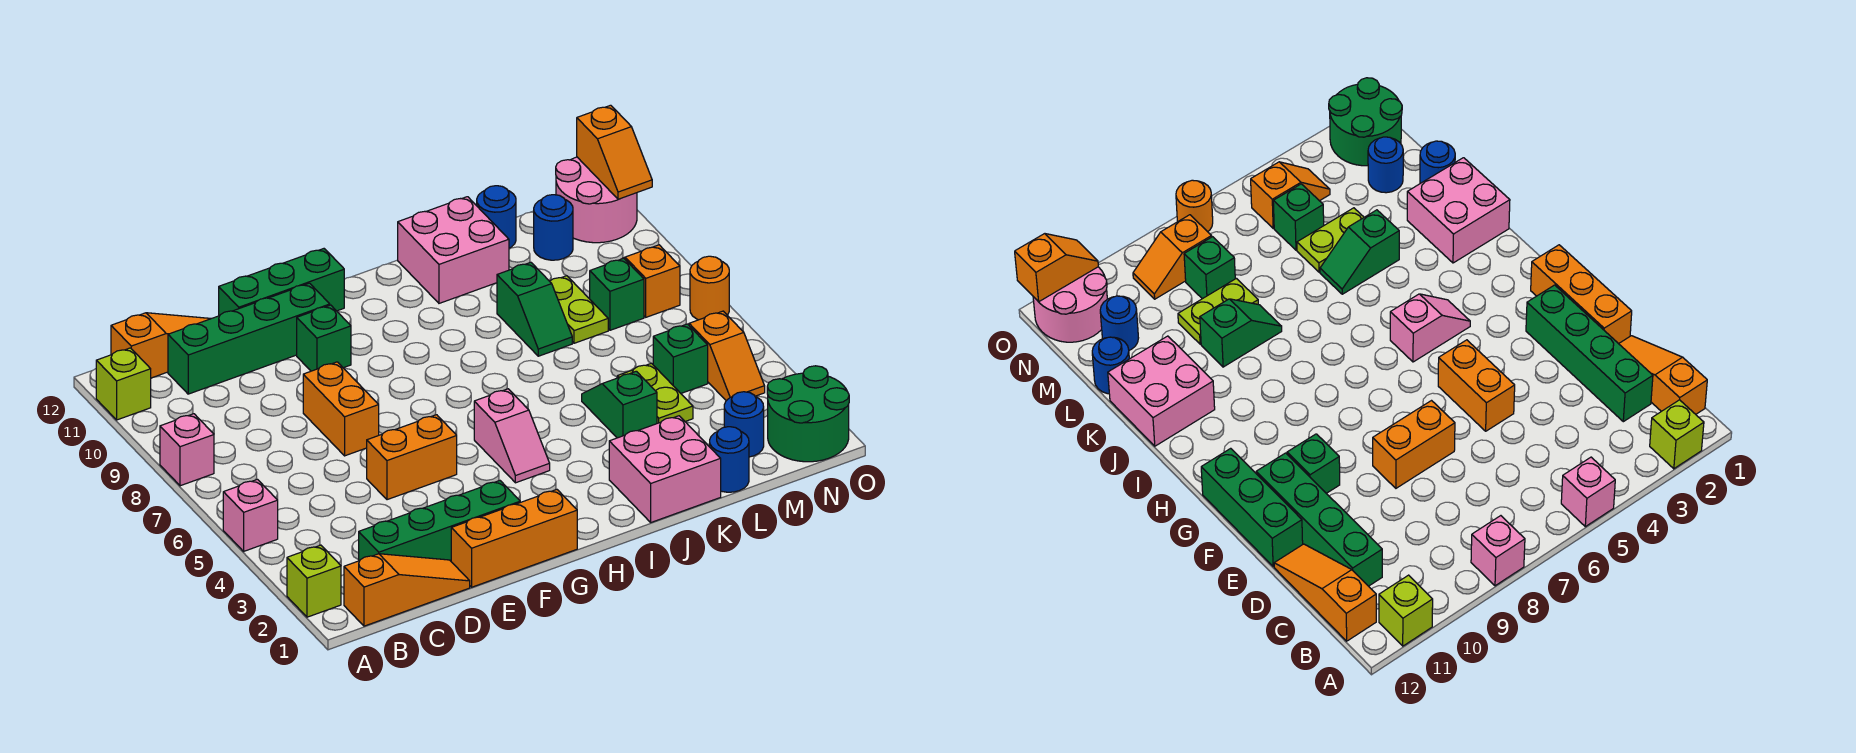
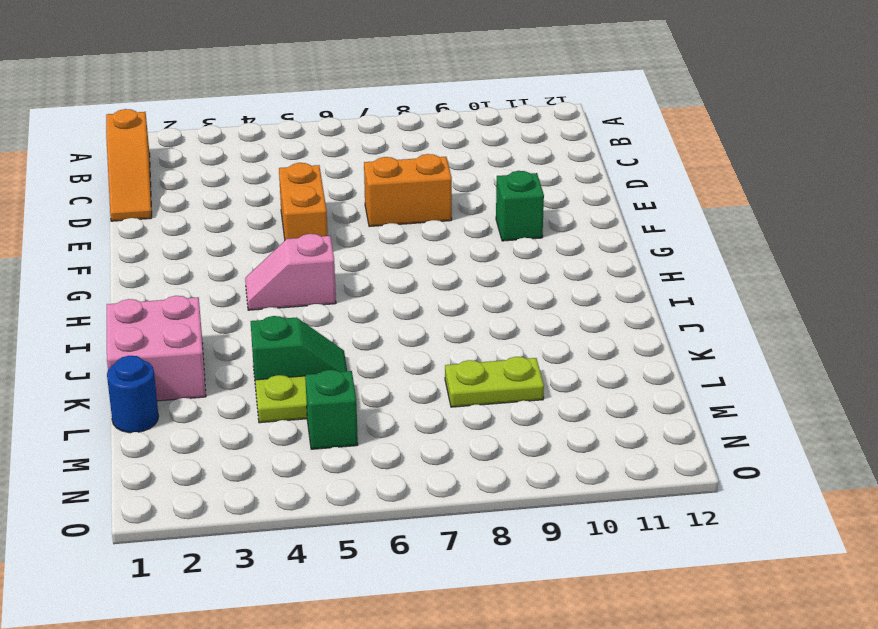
none -> lime 1x1 brick [287,545,341,617]
none -> pink 1x1 brick [223,479,278,551]
none -> pink 1x1 brick [160,414,214,486]
none -> lime 1x1 brick [96,348,151,420]

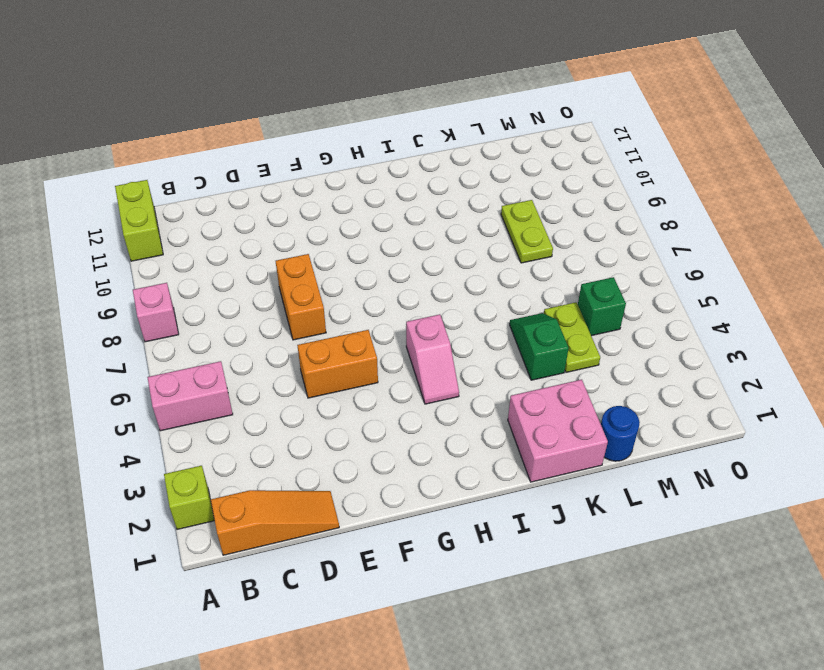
pink 1x2 brick [147,361,233,431] -> pink 1x1 brick [223,479,278,551]
lime 1x2 brick [115,180,163,261] -> lime 1x1 brick [96,348,151,420]
none -> orange 1x3 slope [111,313,211,378]
none -> green 1x4 brick [359,481,520,561]
none -> green 1x4 brick [168,283,330,394]
none -> orange 1x3 brick [451,490,577,587]

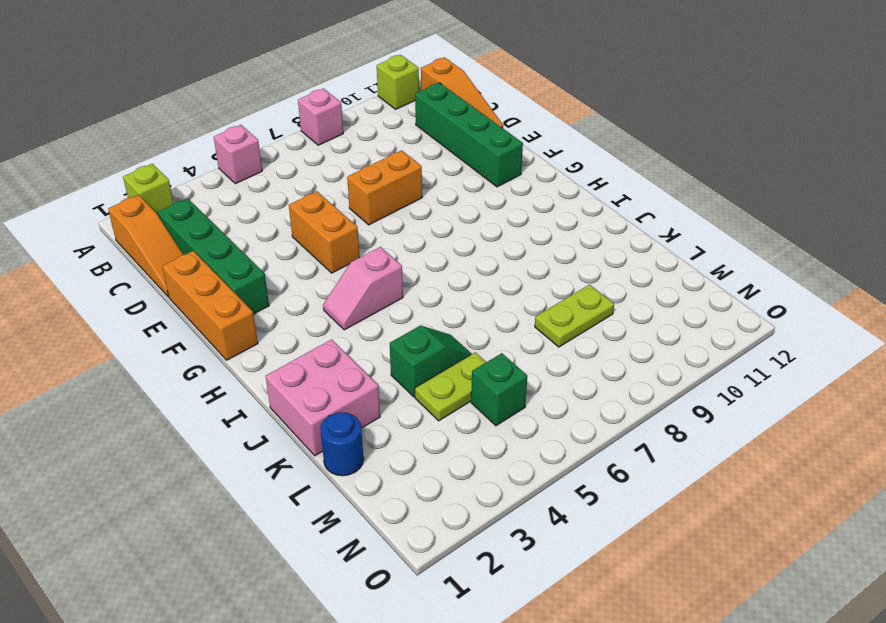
none -> green 1x3 brick [219,249,344,316]
none -> green 1x1 brick [297,305,351,371]
none -> pink 2x2 brick [398,197,509,303]
none -> green 1x2 slope [497,262,572,356]

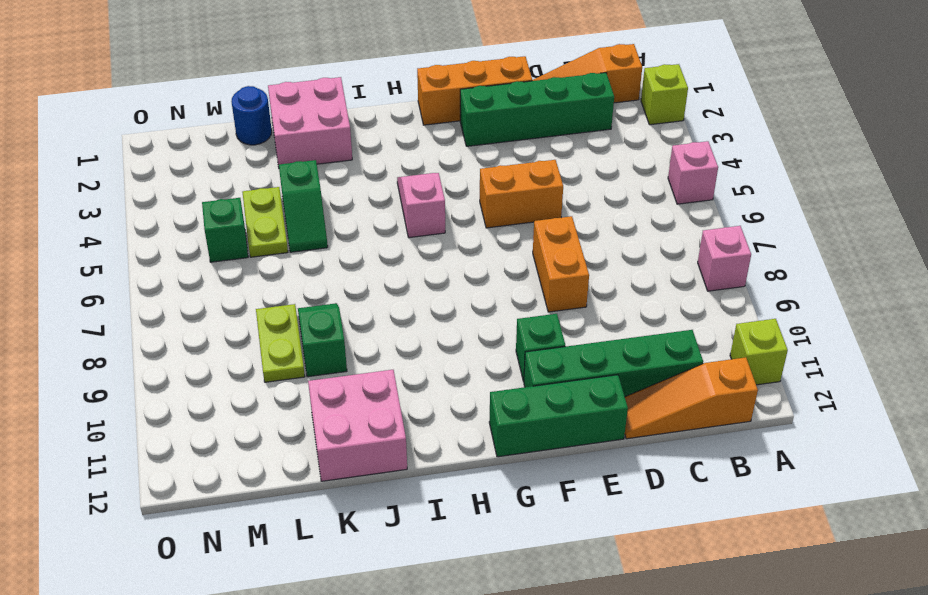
none -> blue 1x1 round brick [477,186,516,248]
none -> blue 1x1 round brick [724,392,764,457]
none -> green 1x1 brick [590,258,644,330]
none -> blue 1x1 round brick [534,195,573,260]

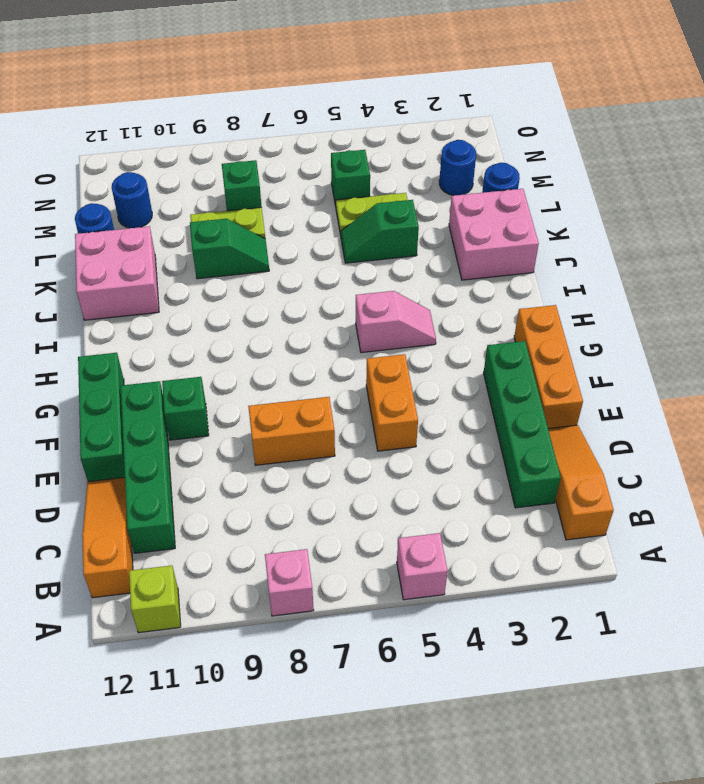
none -> lime 1x1 brick [287,545,341,617]
none -> green 2x2 round brick [767,366,849,462]
none -> orange 1x2 slope [689,311,765,401]
none -> orange 1x2 slope [622,245,680,317]

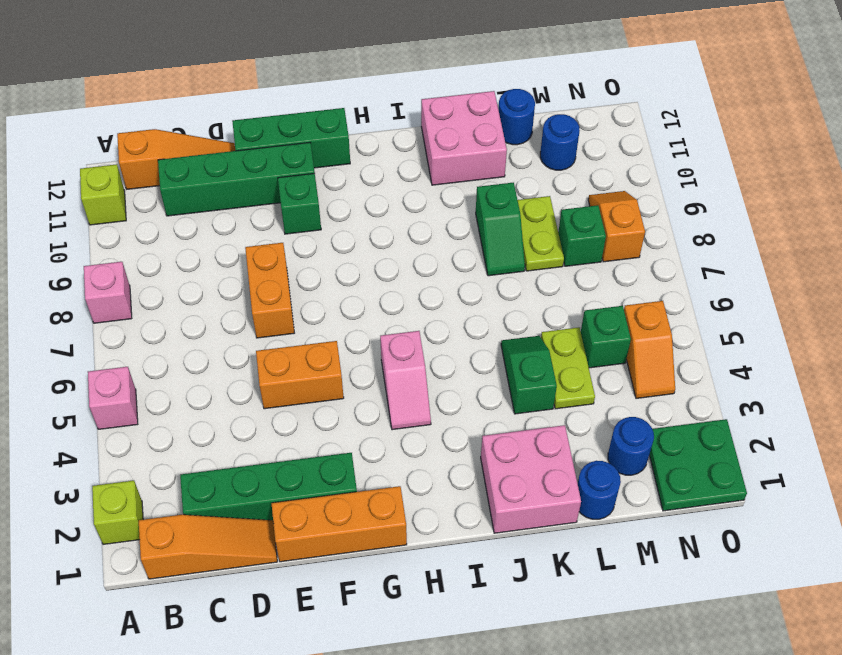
green 2x2 plate [649,419,747,511] -> green 2x2 round brick [767,366,849,462]
none -> pink 2x2 round brick [556,157,637,243]
none -> orange 1x1 round brick [690,256,729,320]
none -> orange 1x2 slope [577,105,652,199]

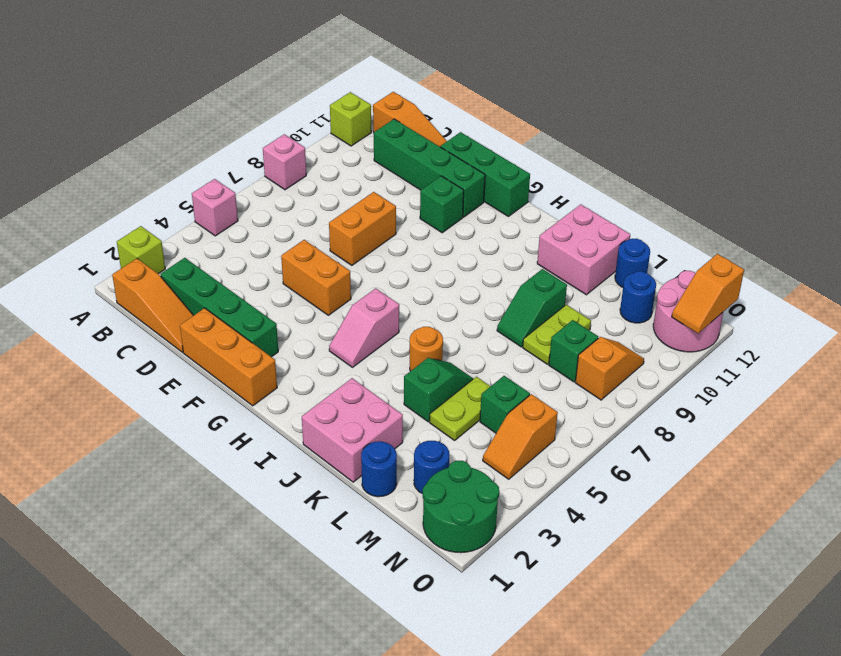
orange 1x1 round brick [410,327,443,371] -> orange 1x1 round brick moved to [690,256,729,320]

